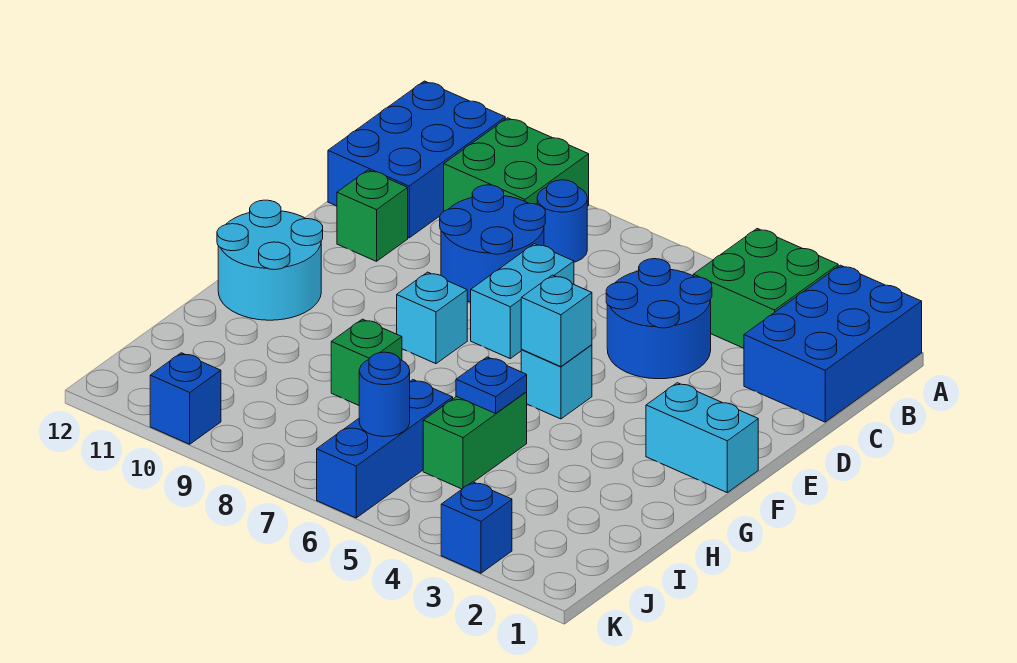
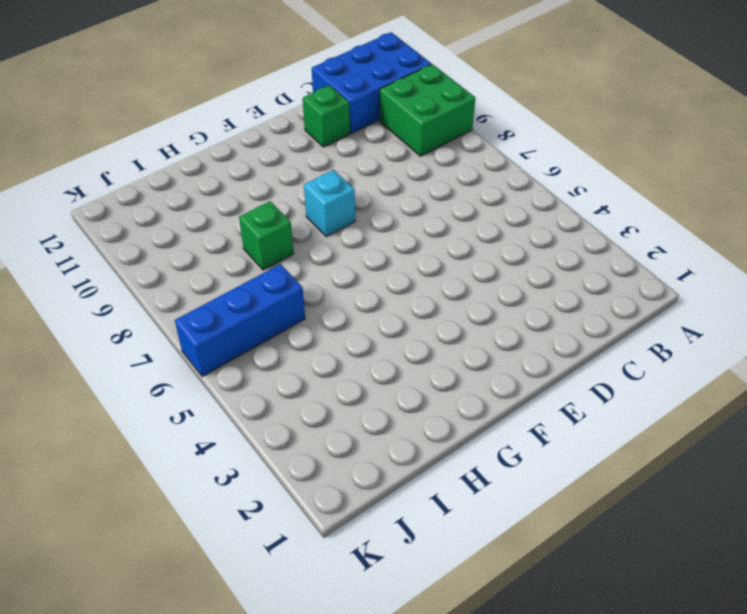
none -> blue 2x3 brick [744,265,922,422]
none -> green 2x2 brick [693,229,838,348]
none -> blue 1x1 round brick [537,180,587,262]

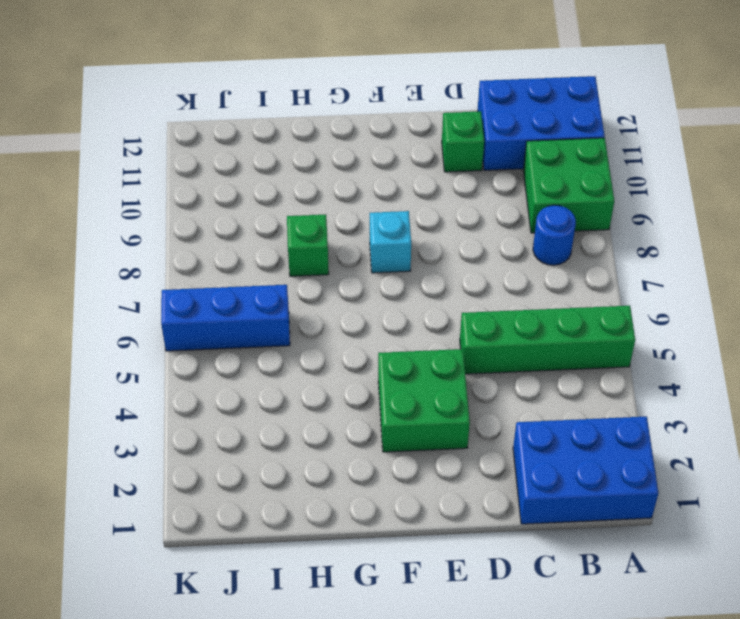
green 1x4 brick [460,306,635,374] -> blue 2x2 round brick [606,259,712,379]
green 2x2 brick [378,349,470,452] -> green 2x2 brick moved to [693,229,838,348]
none -> blue 2x2 round brick [440,185,545,302]
none -> cyan 1x2 brick [471,244,574,358]
none -> cyan 1x2 brick [646,383,758,492]

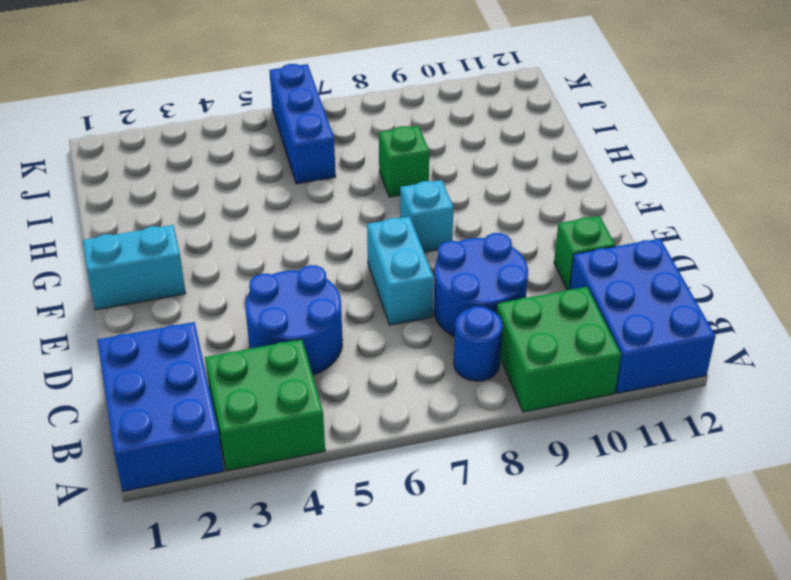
none -> cyan 1x1 brick [521,345,592,419]
none -> cyan 2x2 round brick [217,200,323,320]
none -> green 1x2 brick [423,392,527,489]

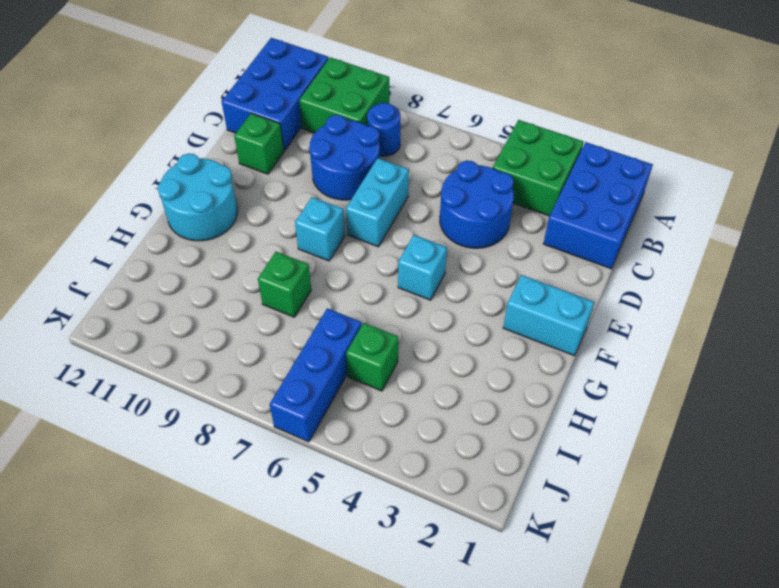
green 1x1 brick [346,323,398,391] -> green 1x2 brick [423,392,527,489]
none -> blue 1x1 brick [441,482,512,573]
none -> blue 1x1 brick [150,353,221,444]
none -> cyan 1x1 brick [521,275,592,367]

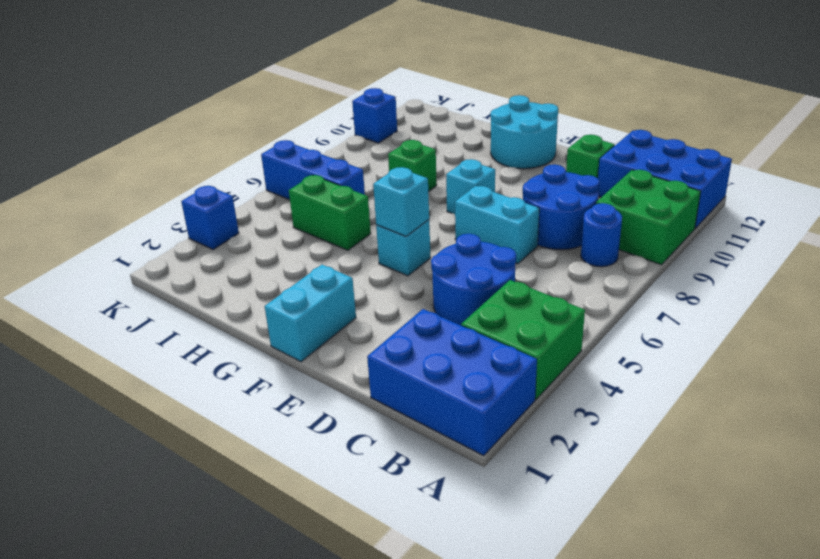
none -> blue 1x1 plate [456,357,527,414]
none -> blue 1x1 round brick [359,352,410,437]

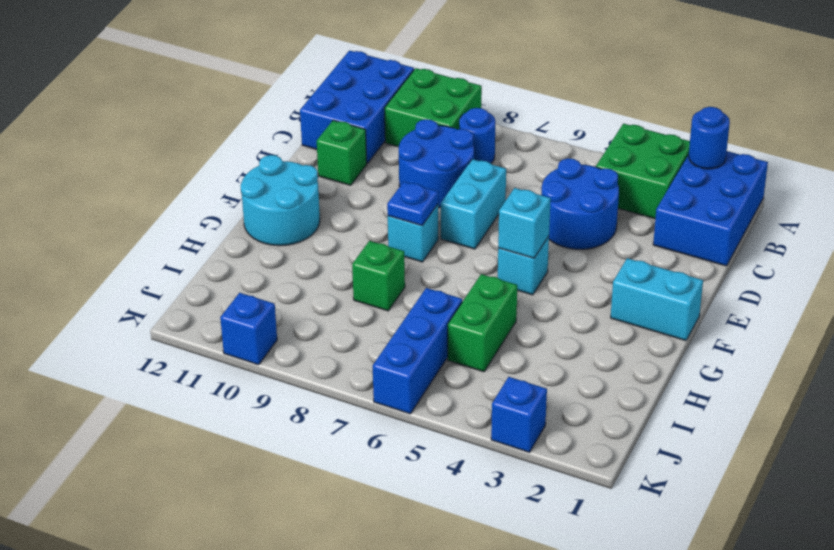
blue 1x1 round brick [689,107,730,169] -> blue 1x1 round brick moved to [359,352,410,437]
blue 1x1 plate [387,182,438,226] -> blue 1x1 plate moved to [456,357,527,414]

